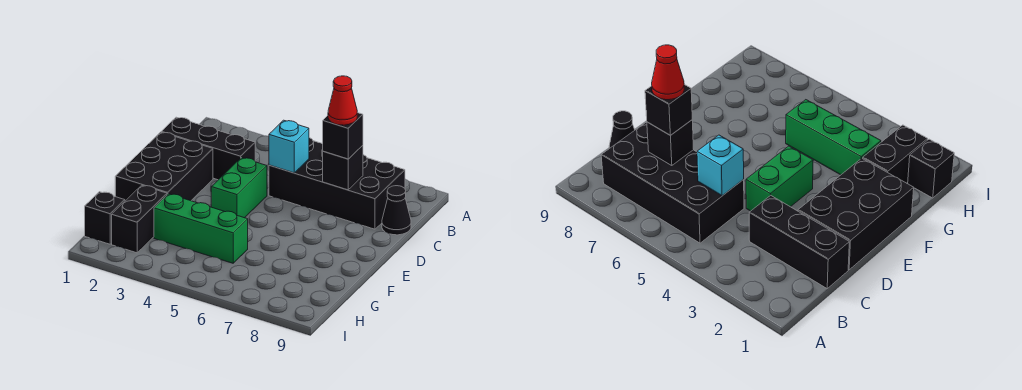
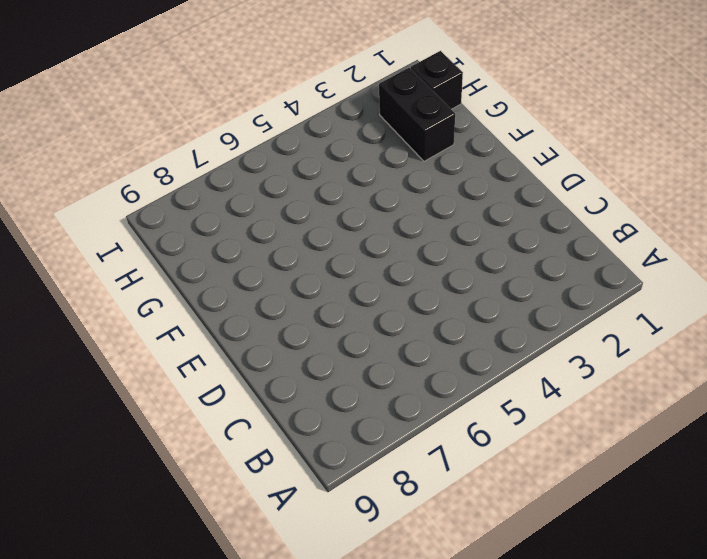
none -> black 2x4 brick [269,138,405,229]
none -> black 1x3 brick [161,117,255,180]
none -> black 1x1 cone [382,186,411,235]

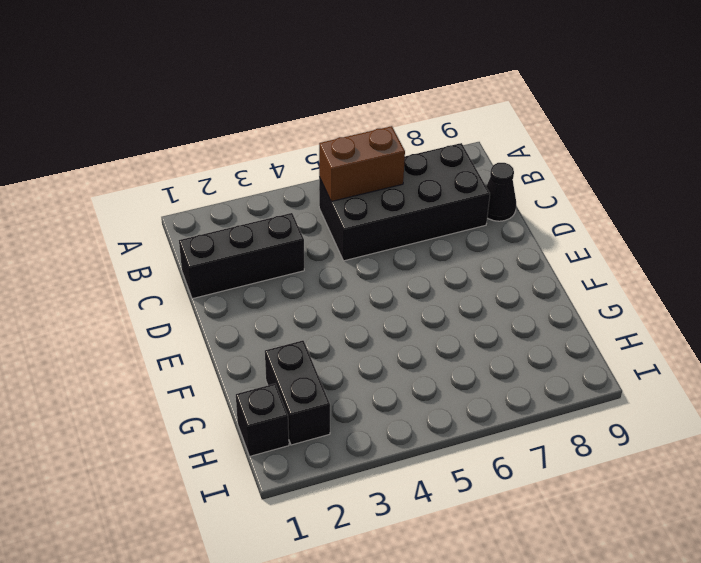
brown 1x2 brick [319,126,405,202] -> none
none -> black 2x3 brick [115,132,213,201]
none -> green 1x2 brick [211,158,267,218]
none -> green 1x3 brick [154,194,248,263]

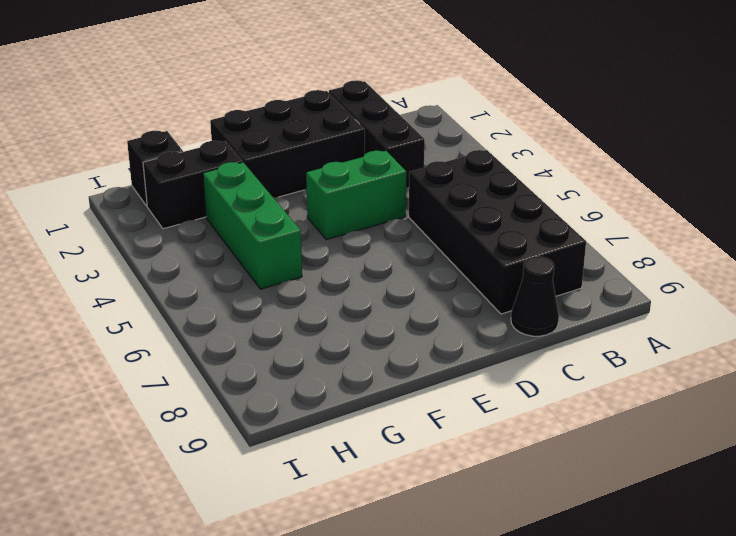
none -> cyan 1x1 brick [269,120,309,173]
none -> black 1x1 brick [323,145,363,190]
none -> black 1x1 brick [323,113,363,159]

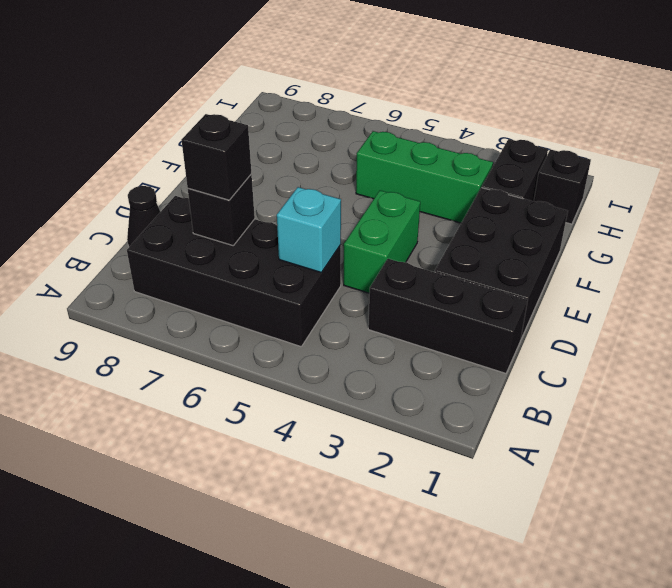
none -> red 1x1 cone [328,76,357,125]

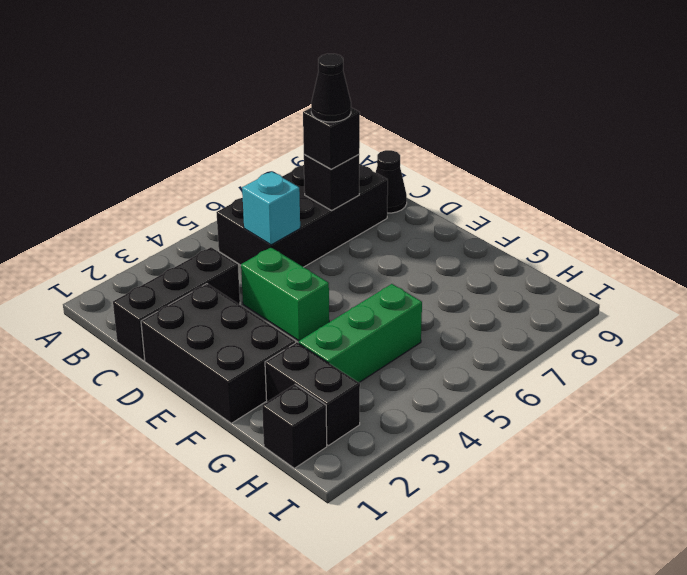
black 1x1 cone [311,54,351,122] -> red 1x1 cone [328,76,357,125]

